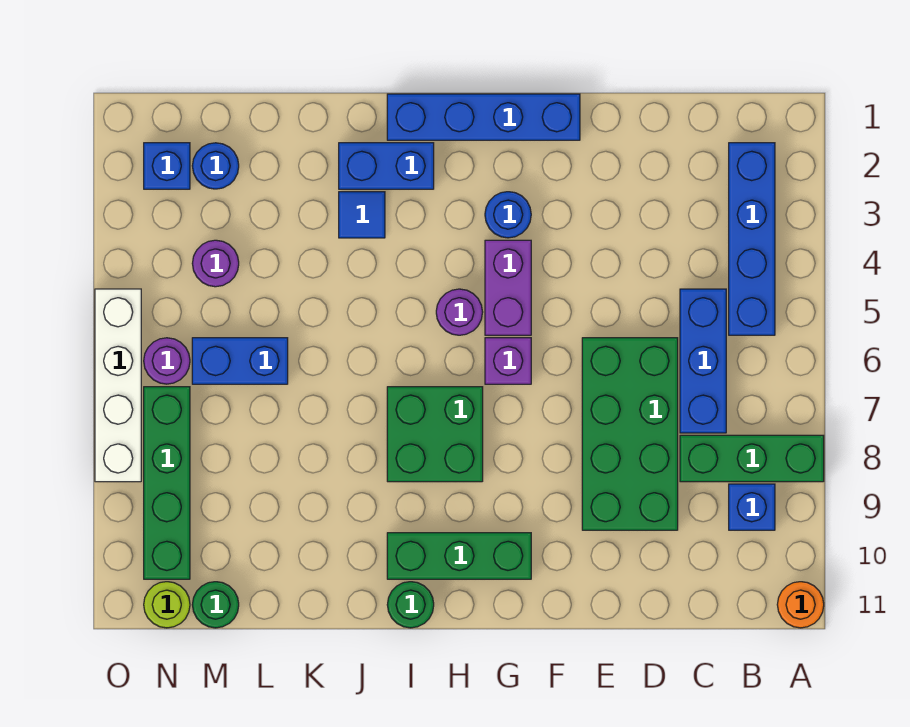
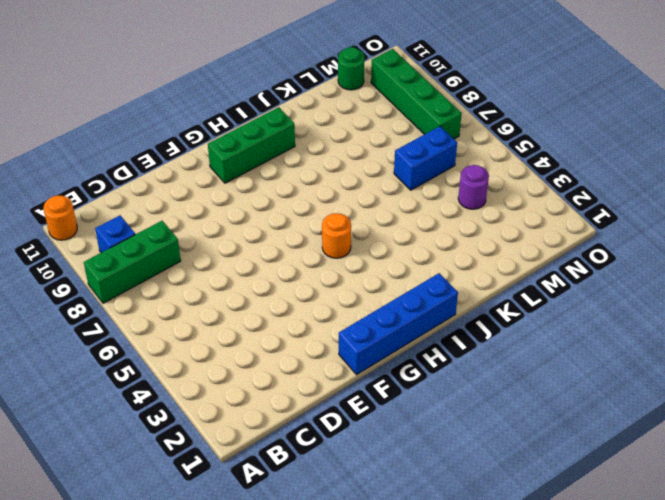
orange 1x1 round brick [322,213,351,258] -> purple 1x1 round brick [436,289,483,335]
none -> blue 1x4 brick [729,143,775,335]
none -> blue 1x3 brick [680,289,726,433]
none -> green 2x4 brick [582,338,678,530]

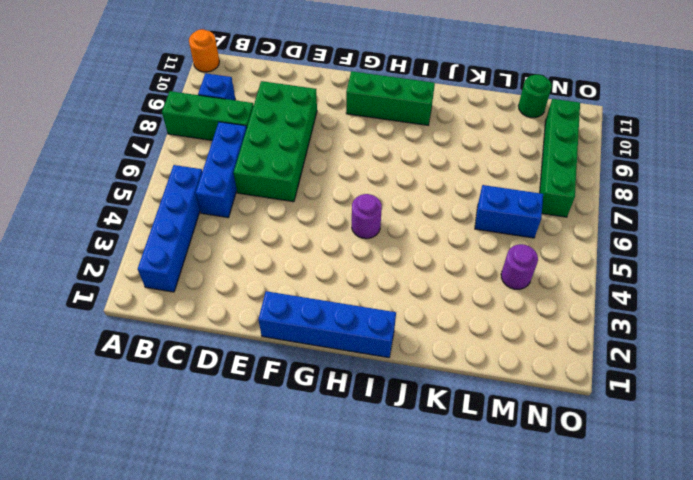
none -> blue 1x1 round brick [485,192,531,238]
none -> purple 1x2 brick [485,240,531,335]
none -> purple 1x1 brick [485,338,531,384]

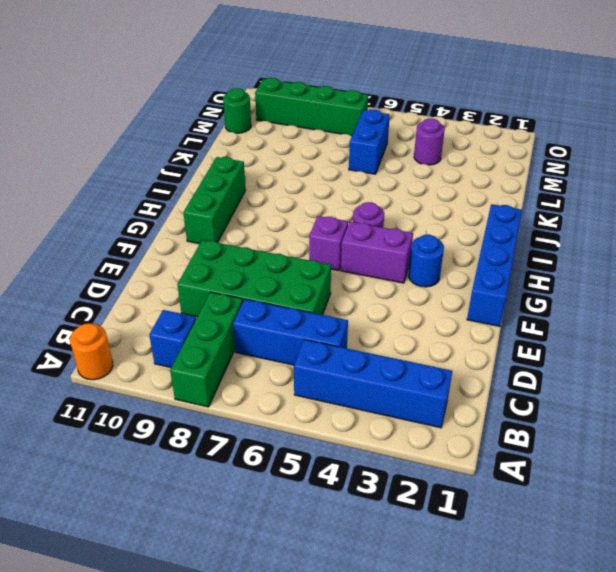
none -> green 2x2 brick [387,387,483,482]
none -> blue 1x2 brick [339,143,434,189]
none -> green 1x1 round brick [387,582,434,628]

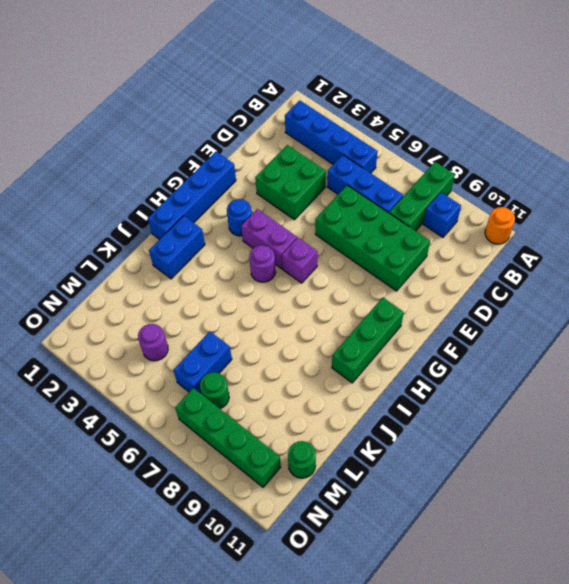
green 2x2 brick [255,145,326,220] -> green 2x2 brick moved to [387,387,483,482]
green 1x1 round brick [200,372,229,409] -> green 1x1 round brick moved to [387,582,434,628]
none -> blue 1x1 tile [339,192,385,238]
none -> blue 1x1 round brick [192,143,239,189]
none -> blue 1x1 brick [144,143,190,189]

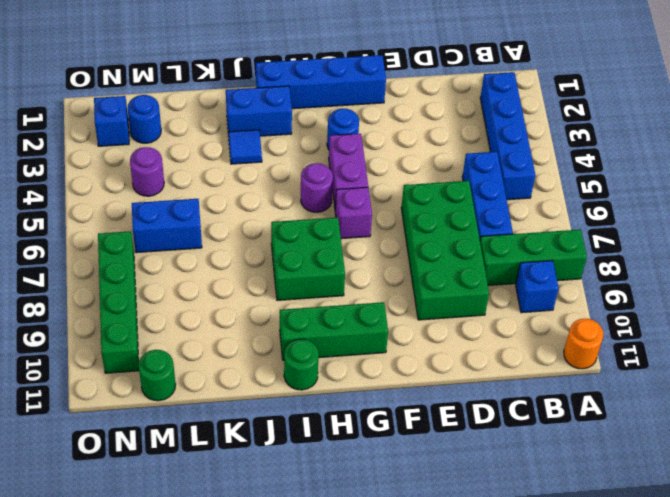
none -> purple 1x1 round brick [144,338,190,384]
none -> lime 1x1 round brick [144,582,190,628]
none -> white 1x4 brick [95,289,141,482]

